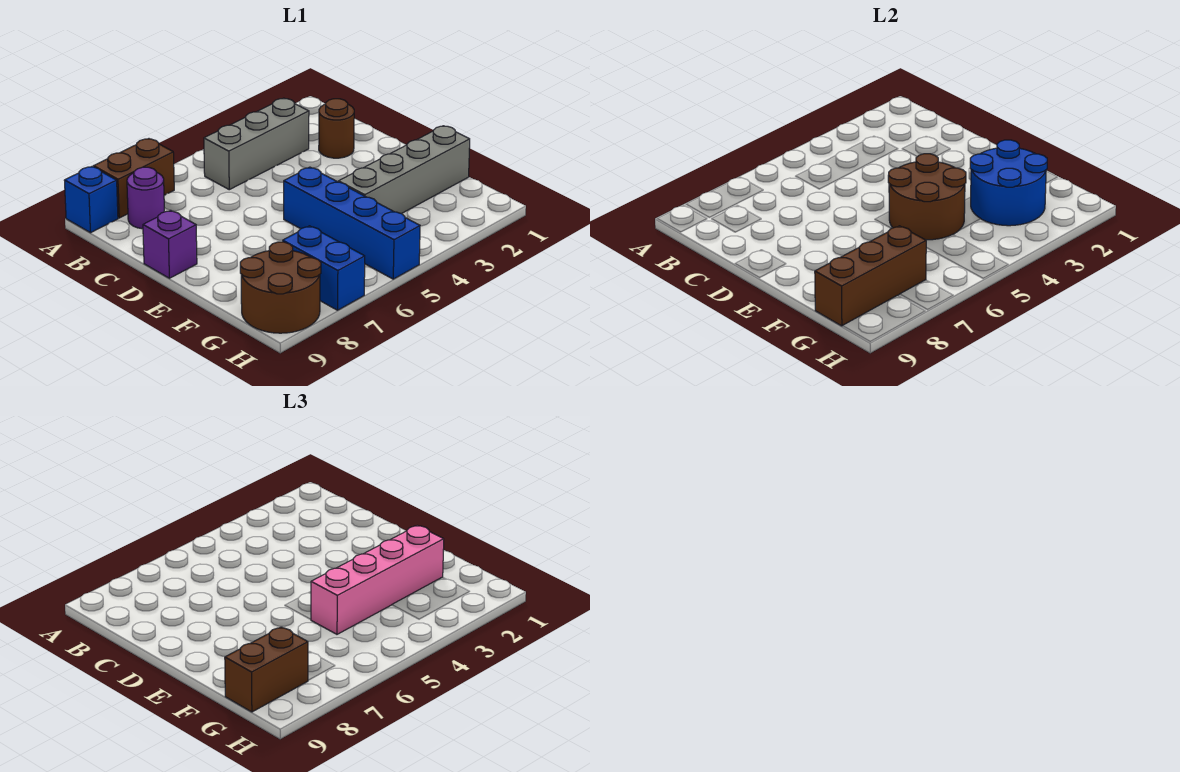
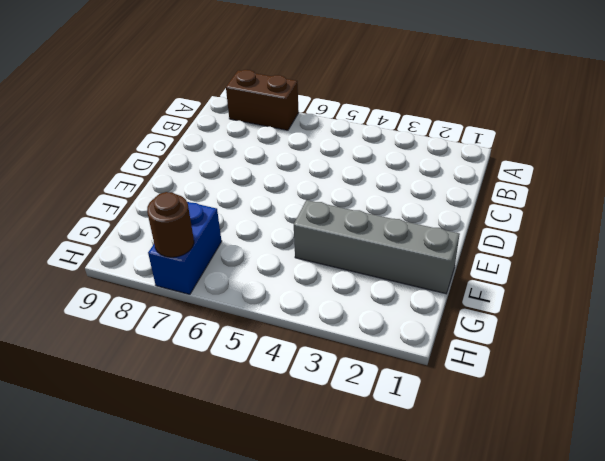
brown 1x1 round brick [147,192,194,257] -> brown 1x1 round brick moved to [319,99,354,158]
none -> blue 1x1 brick [64,167,118,233]
none -> grey 1x3 brick [204,98,309,190]
none -> purple 1x1 round brick [127,167,164,229]

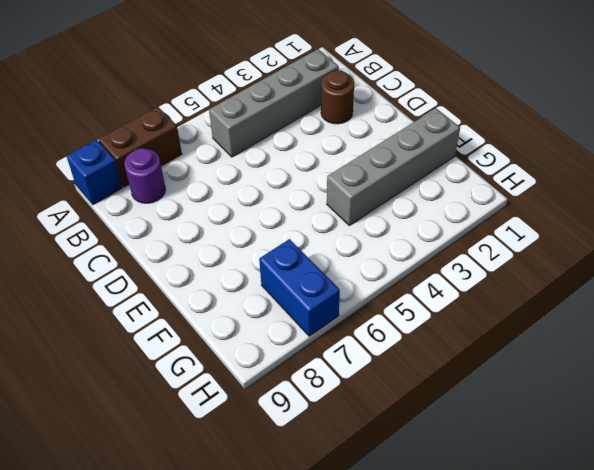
grey 1x4 brick [209,49,339,157] -> grey 1x3 brick [204,98,309,190]
none -> purple 1x1 brick [143,210,197,278]
none -> blue 1x4 brick [284,167,420,279]
none -> brown 2x2 round brick [240,242,321,333]

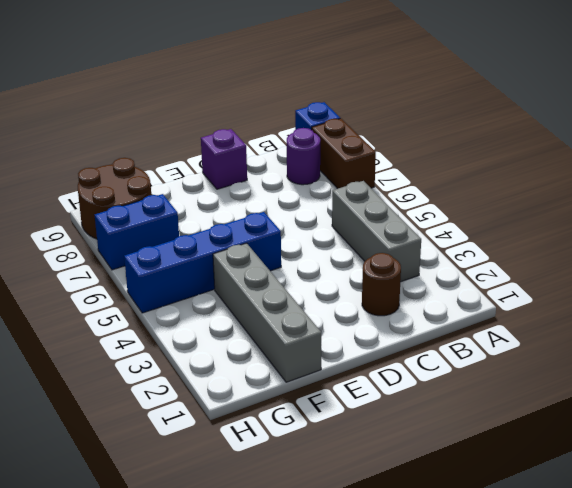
none -> brown 2x2 round brick [888,154,966,240]
none -> blue 2x2 round brick [970,140,1047,226]
none -> brown 1x3 brick [815,226,926,326]

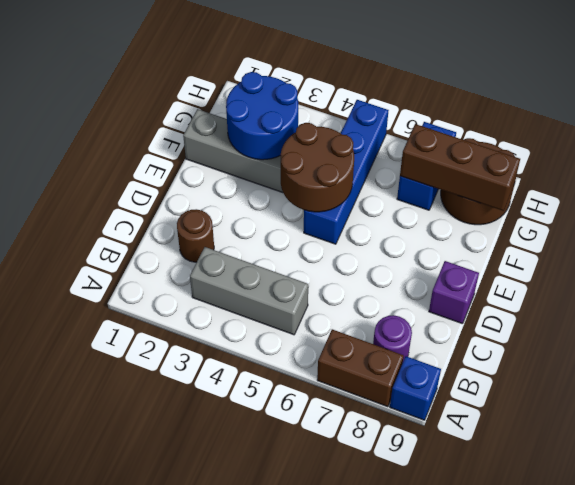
none -> pink 1x4 brick [311,525,444,634]
none -> brown 1x2 brick [225,627,308,712]

